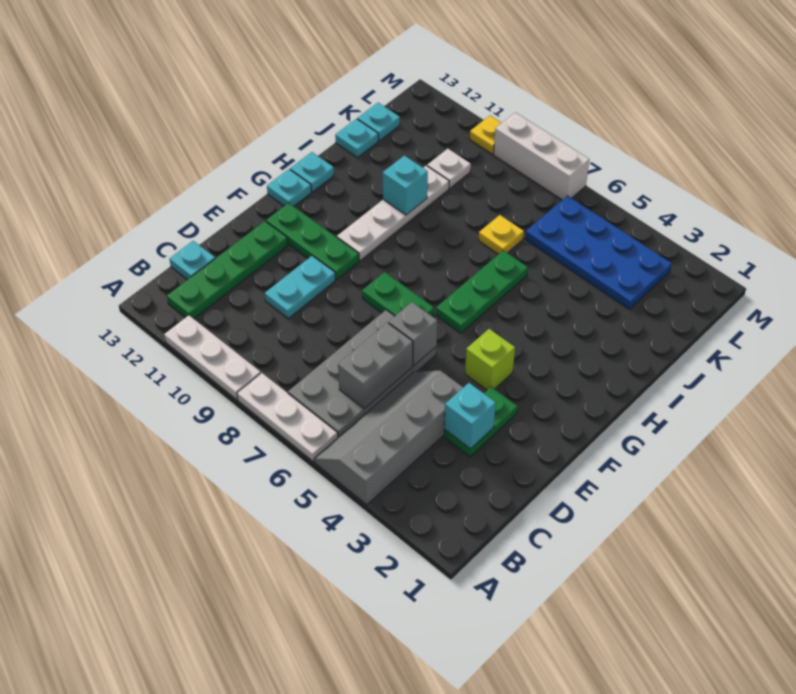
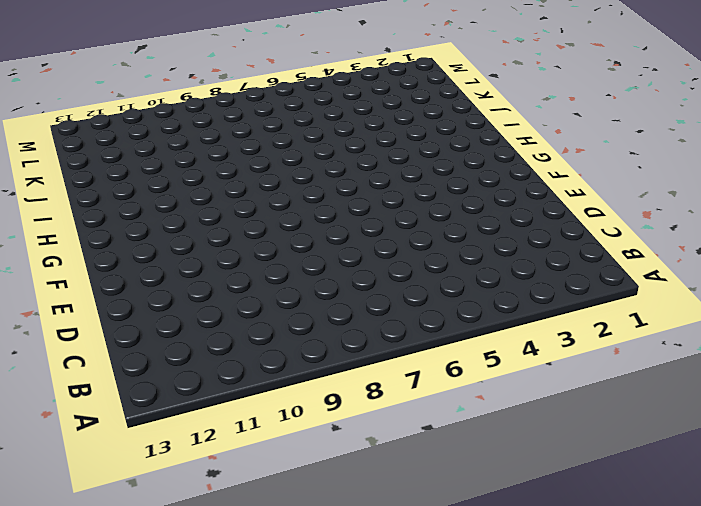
none -> grey 2x4 slope [314,371,463,505]
none -> white 1x3 plate [237,373,338,461]
none -> white 1x3 plate [164,315,261,400]

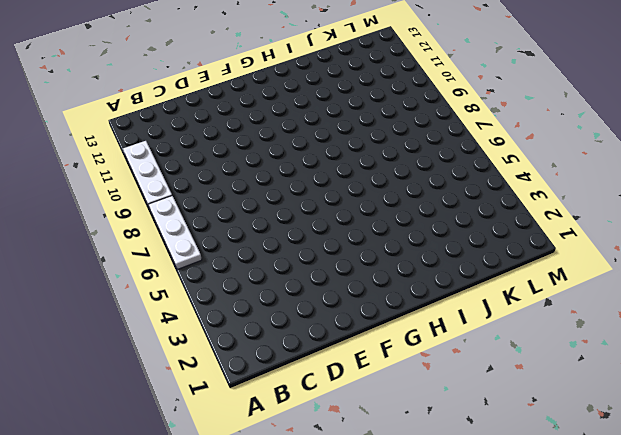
none -> grey 2x4 slope [314,371,463,505]
none -> grey 2x4 plate [288,310,436,437]
none -> green 1x4 plate [167,221,288,319]

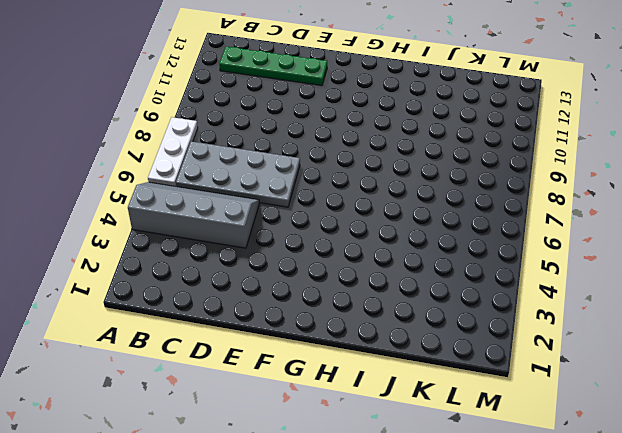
none -> white 1x3 plate [164,315,261,400]
none -> cyan 1x1 plate [170,241,215,280]
none -> green 1x2 plate [444,387,517,457]

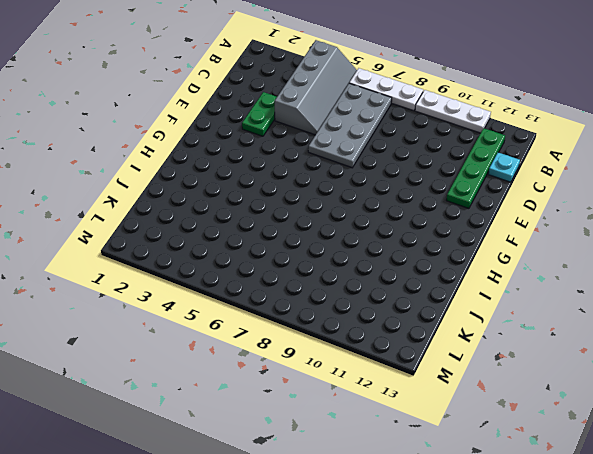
none -> cyan 1x2 plate [265,256,336,319]
none -> lime 1x1 brick [465,329,515,390]
none -> green 1x2 plate [362,272,434,317]

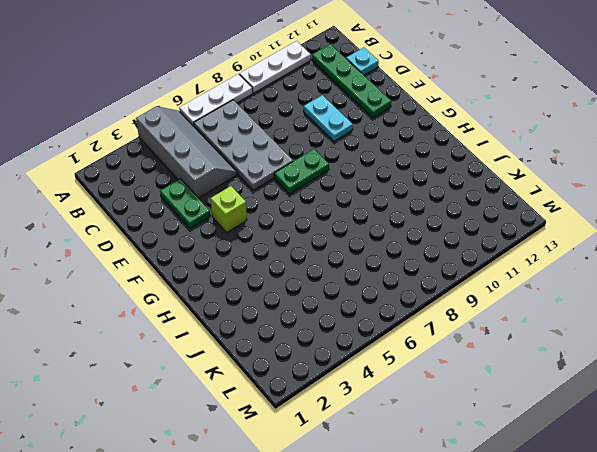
none -> green 1x3 plate [266,203,359,279]
none -> green 1x3 plate [436,251,528,333]
none -> white 1x4 plate [337,166,449,261]

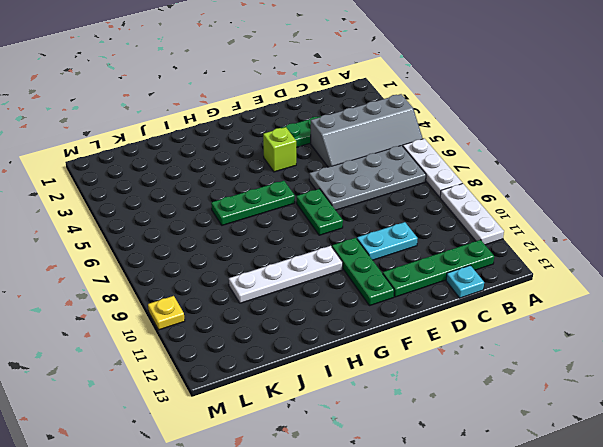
none -> cyan 1x1 plate [267,169,311,206]
none -> cyan 1x1 plate [290,152,334,192]
none -> yellow 1x1 plate [478,215,524,254]

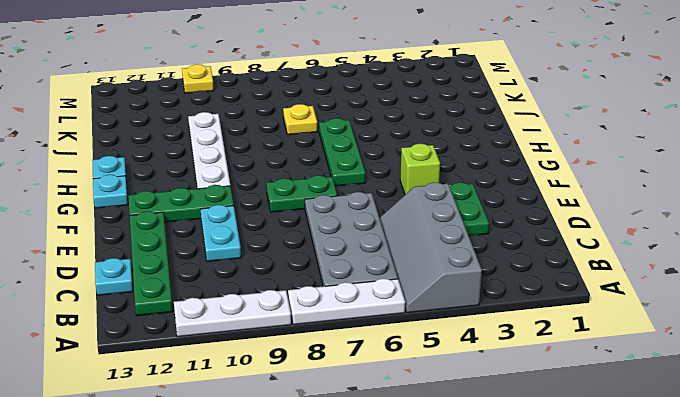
none -> cyan 1x1 plate [335,119,378,158]
none -> blue 2x4 plate [525,196,672,309]
none -> white 1x1 plate [427,149,471,188]

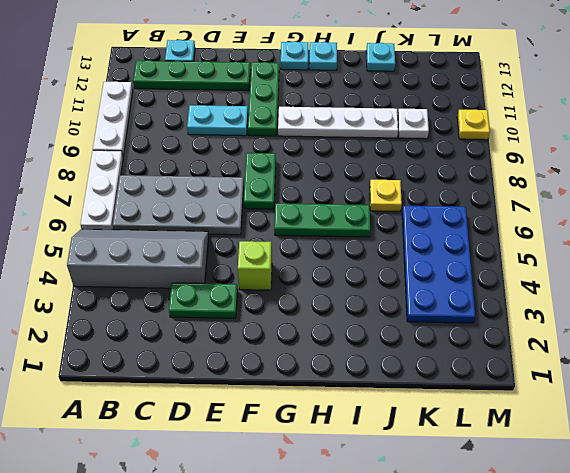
none -> cyan 1x1 plate [357,103,400,141]
none -> white 1x3 brick [494,112,589,200]
none -> grey 1x2 brick [338,323,413,409]

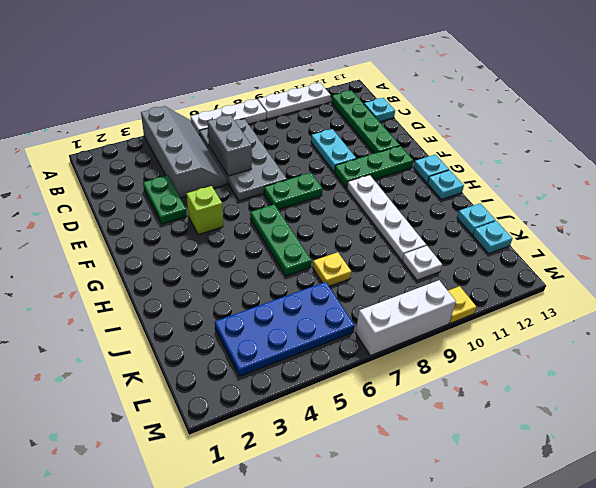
none -> cyan 1x1 brick [444,383,496,449]
none -> grey 1x1 brick [389,302,437,366]
none -> cyan 1x1 brick [383,156,428,215]

